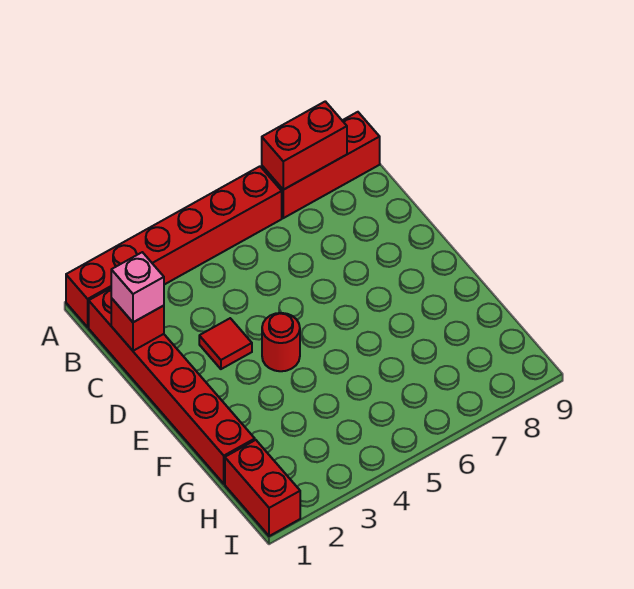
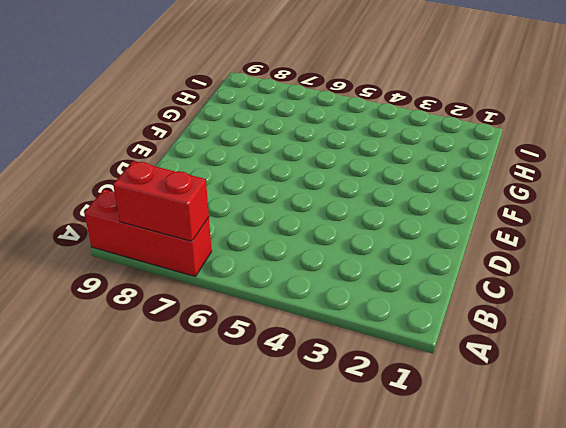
none -> red 1x6 brick [66,166,282,327]
none -> red 1x6 brick [89,288,255,484]

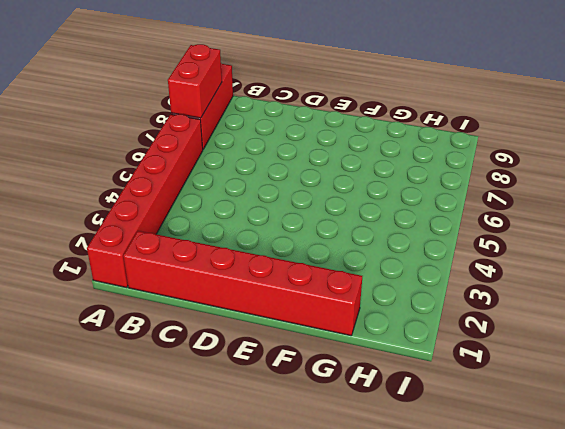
none -> red 1x1 tile [199,318,252,369]
none -> red 1x1 round brick [262,313,300,371]

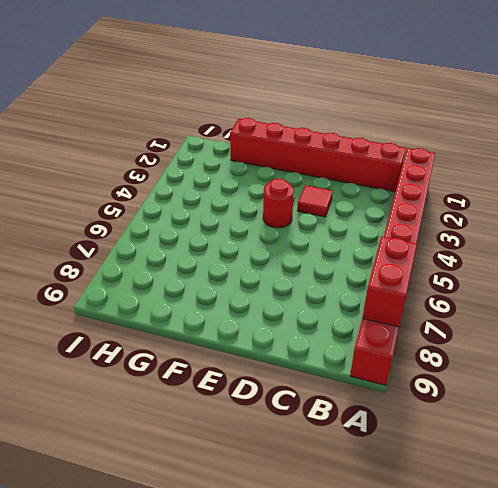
none -> red 1x2 brick [225,440,300,536]
none -> red 1x1 brick [111,298,164,351]

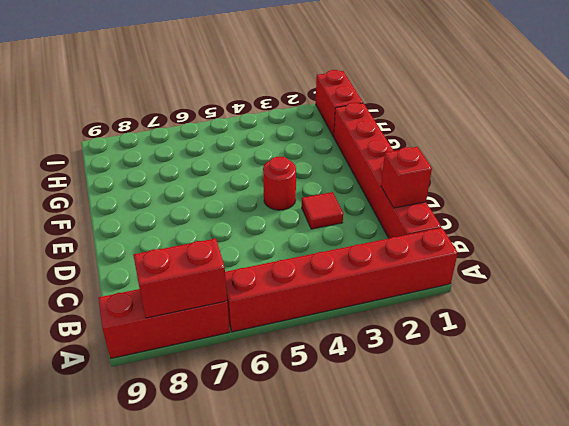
none -> pink 1x1 brick [111,252,164,322]

